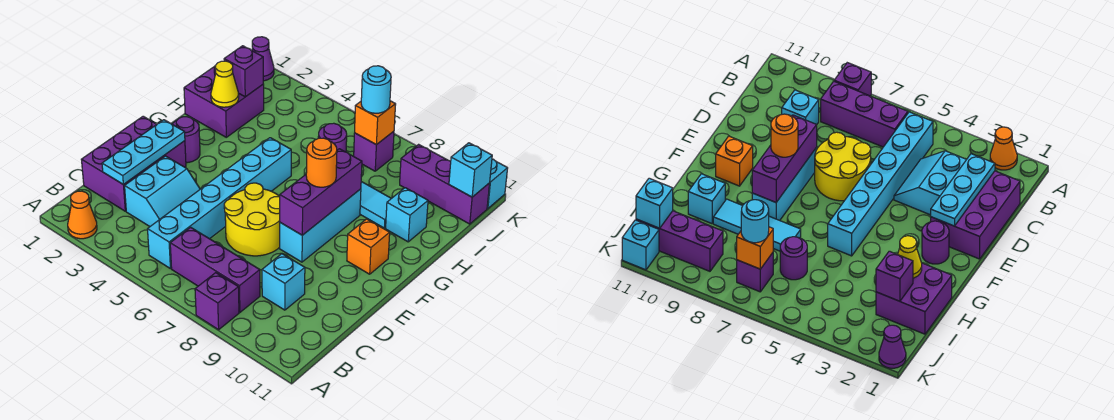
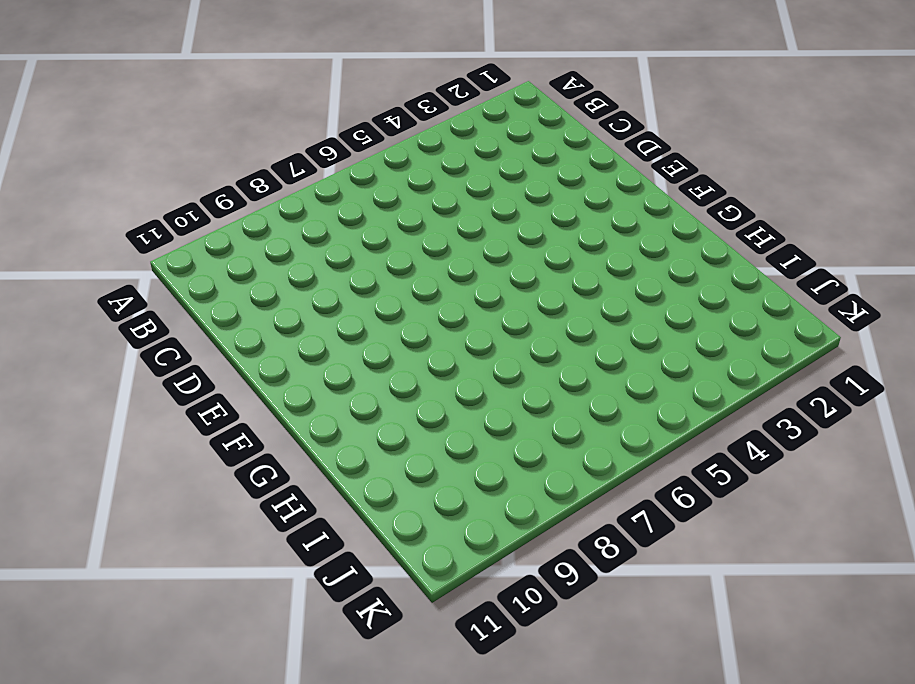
none -> orange 1x1 cone [68,191,97,239]
none -> purple 1x1 brick [195,273,239,330]
none -> cyan 1x6 brick [148,138,291,269]

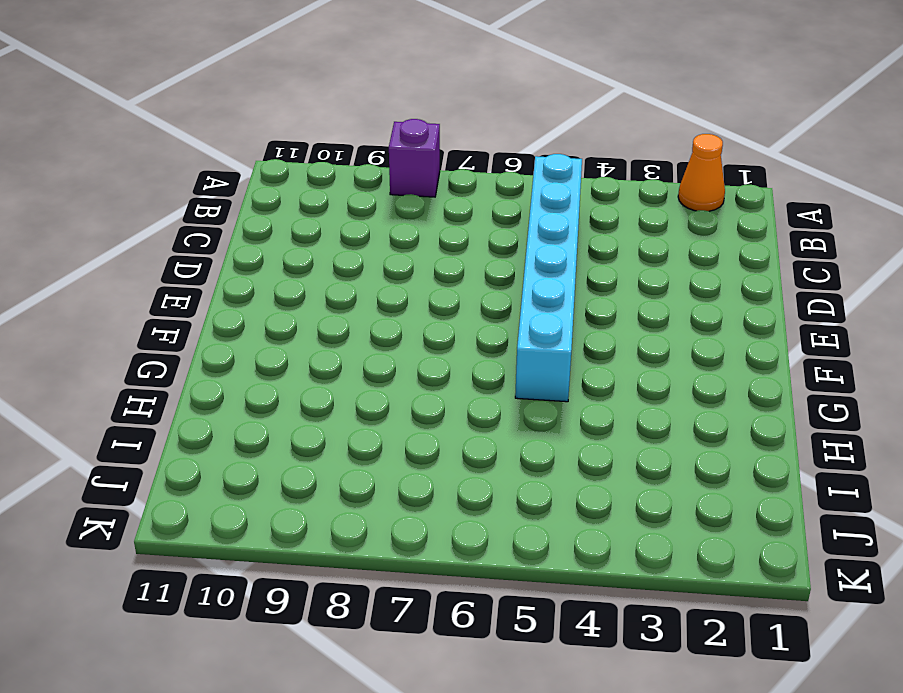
none -> purple 1x3 brick [170,227,260,312]
none -> purple 2x3 brick [81,116,186,211]
none -> cyan 2x2 slope [125,156,200,226]

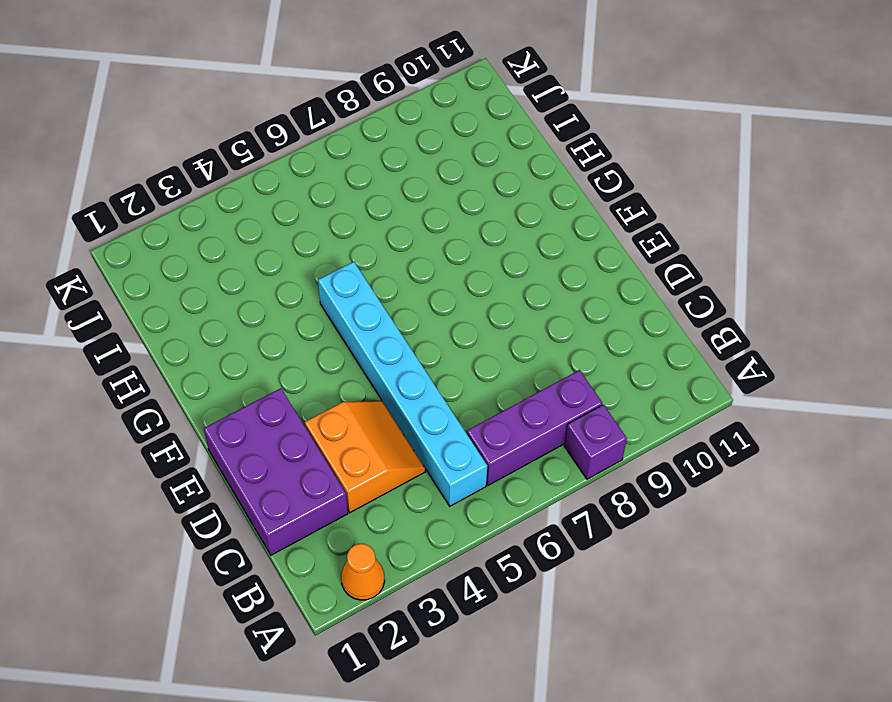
orange 2x2 slope [305,401,425,513] -> cyan 2x2 slope [125,156,200,226]
none -> cyan 1x1 brick [262,254,305,310]
none -> yellow 2x2 round brick [224,183,280,256]
none -> cyan 1x3 brick [280,189,361,262]

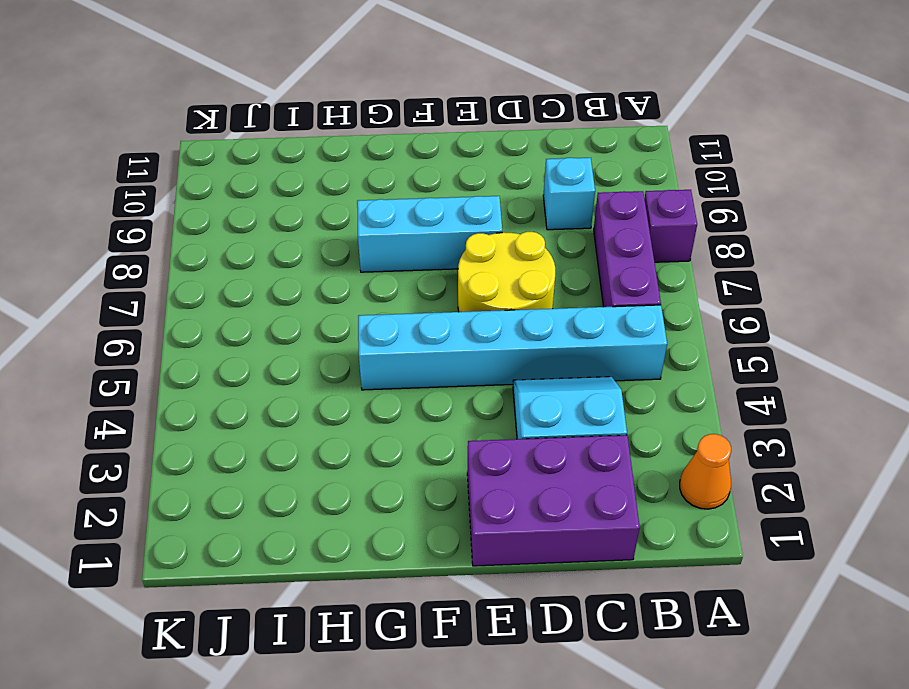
none -> purple 1x1 round brick [172,117,200,163]
none -> orange 1x1 brick [347,219,390,274]
none -> purple 2x2 brick [184,66,264,137]

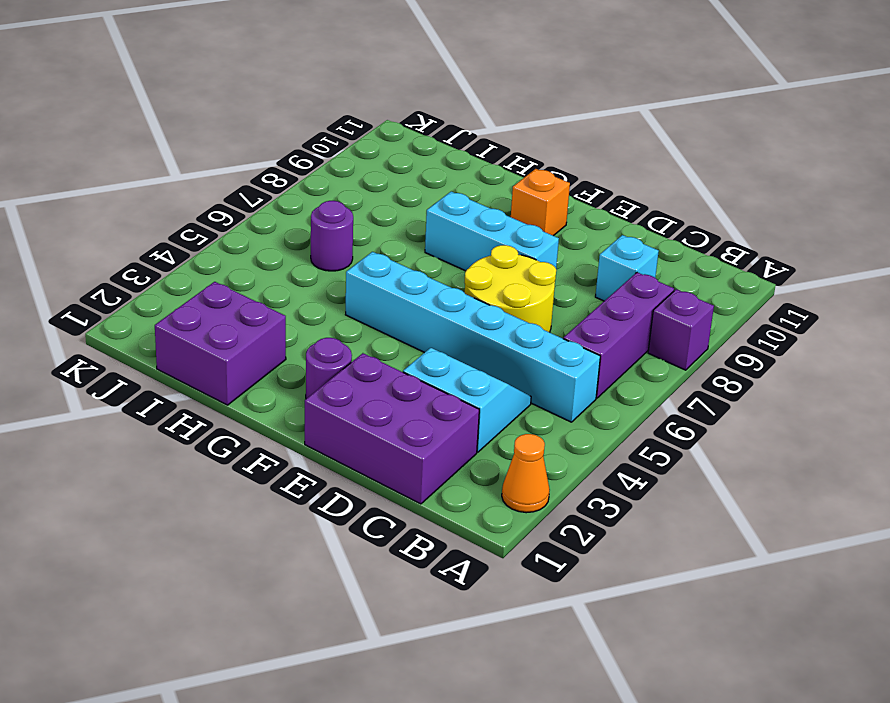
none -> cyan 1x3 tile [360,182,391,228]
none -> cyan 1x1 brick [386,188,428,242]
none -> purple 1x1 brick [354,131,394,171]

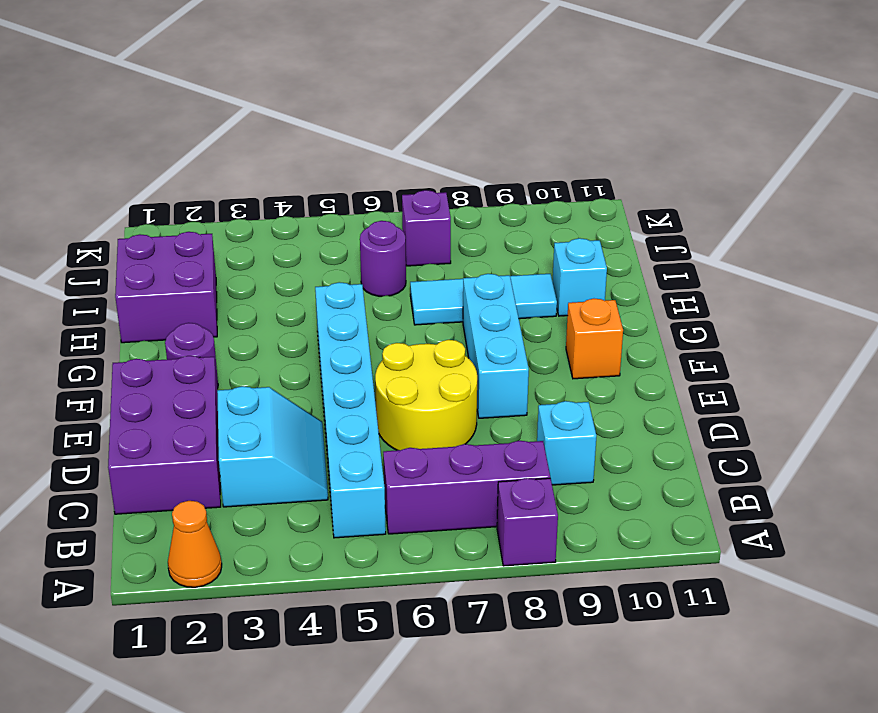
none -> purple 1x3 brick [400,144,490,224]
none -> purple 1x1 cone [252,37,274,81]
none -> cyan 1x1 brick [487,159,508,209]

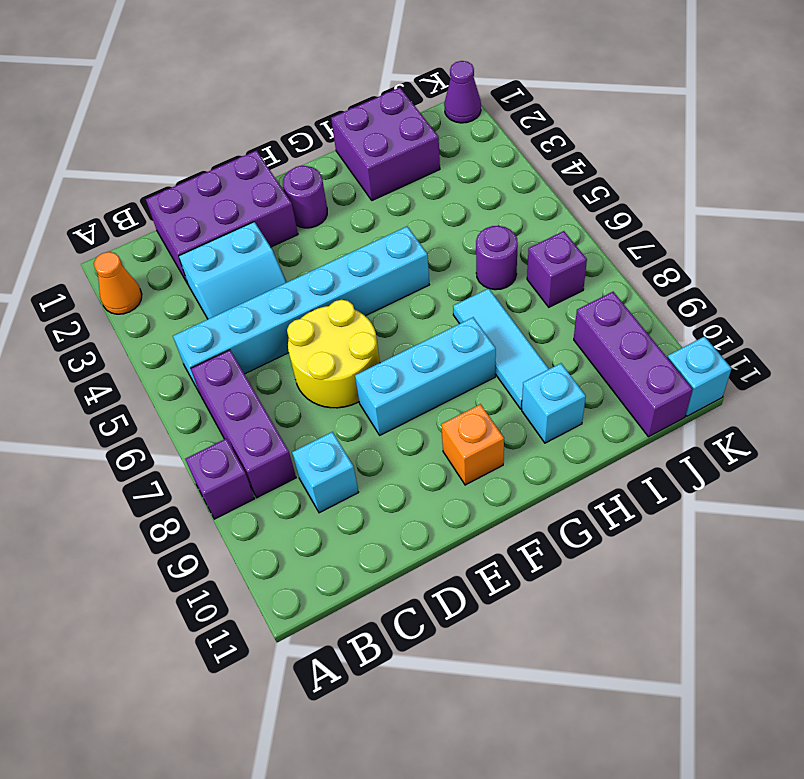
none -> cyan 1x3 plate [102,120,185,185]
none -> purple 1x3 brick [280,149,362,235]
none -> yellow 1x1 cone [211,61,239,107]

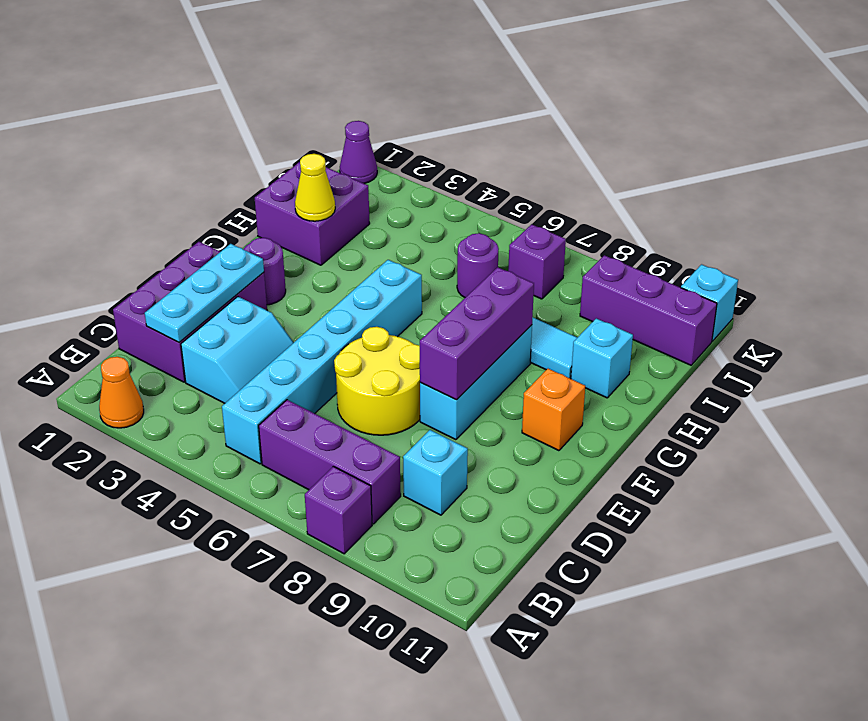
none -> purple 1x1 brick [224,46,263,97]
none -> orange 1x1 brick [355,101,396,145]
none -> cyan 1x1 brick [449,143,492,197]

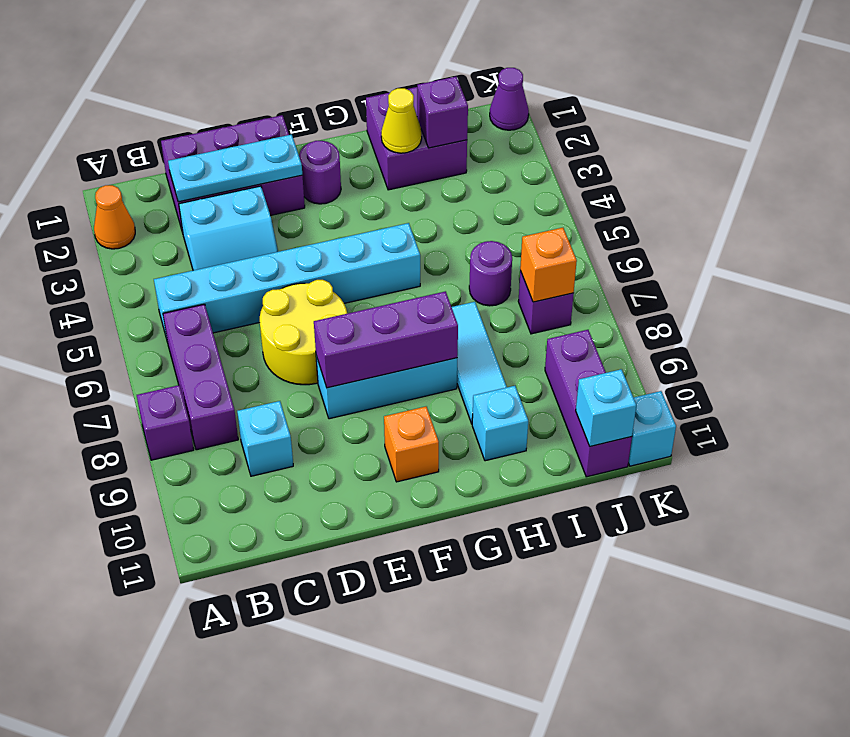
none -> orange 1x1 round brick [306,138,337,187]
none -> cyan 1x1 round brick [361,66,391,113]

